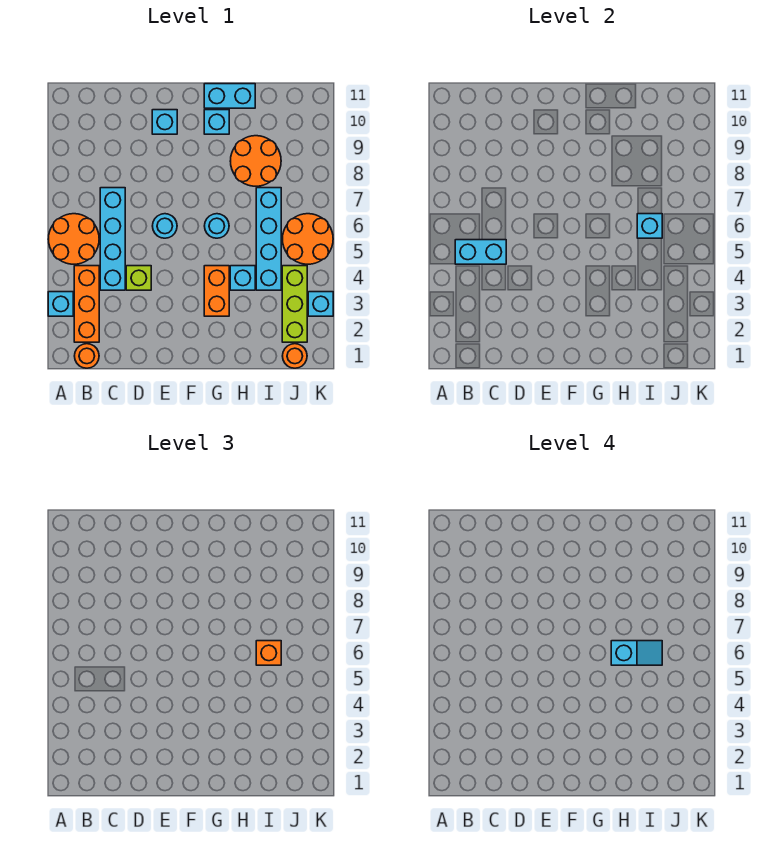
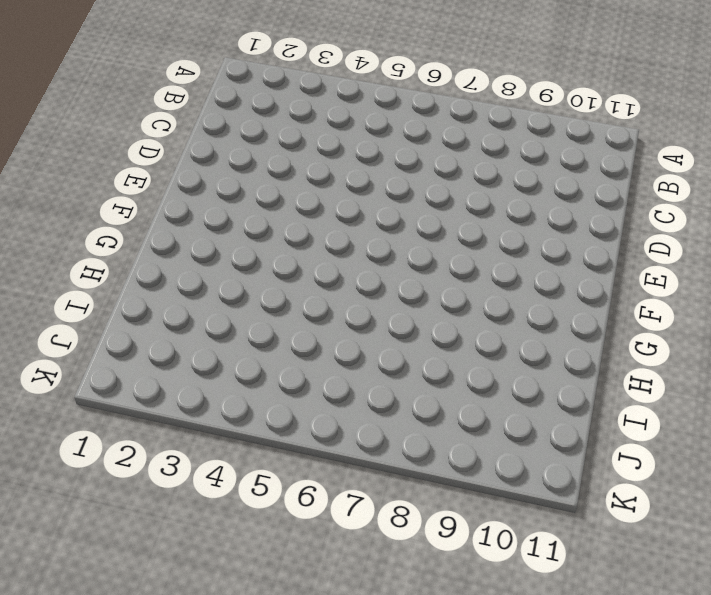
none -> cyan 1x1 brick [48,292,73,316]
none -> orange 2x2 round brick [48,214,99,264]
none -> orange 1x1 round brick [75,344,99,368]

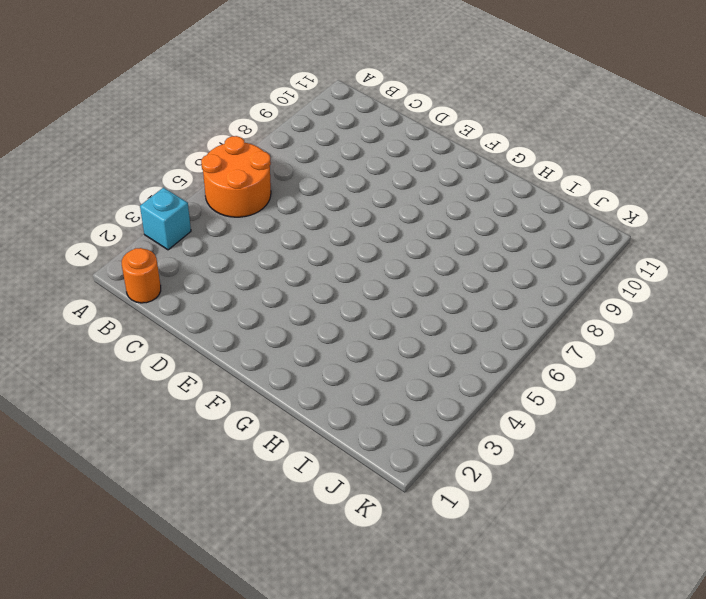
none -> orange 1x3 brick [74,266,99,342]
none -> cyan 1x4 brick [100,188,125,290]
none -> lime 1x1 brick [126,266,151,290]

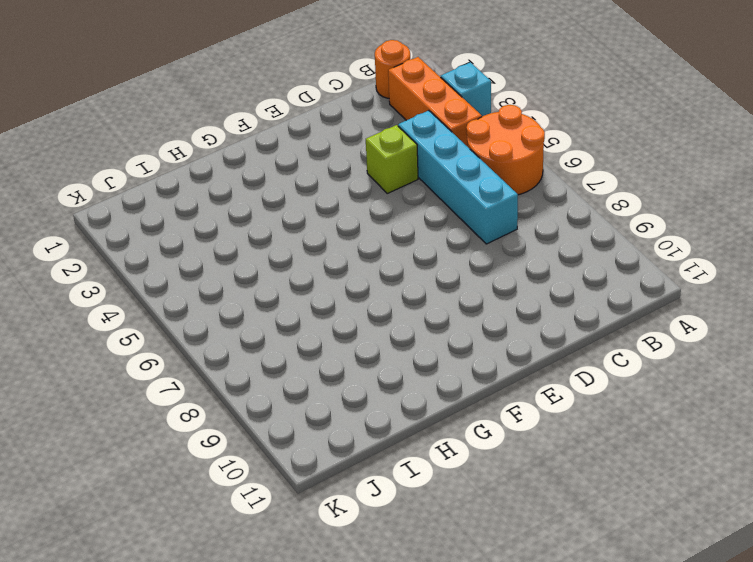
none -> cyan 1x1 round brick [153,214,177,238]
none -> cyan 1x1 brick [152,110,177,134]
none -> orange 1x2 brick [204,266,229,316]

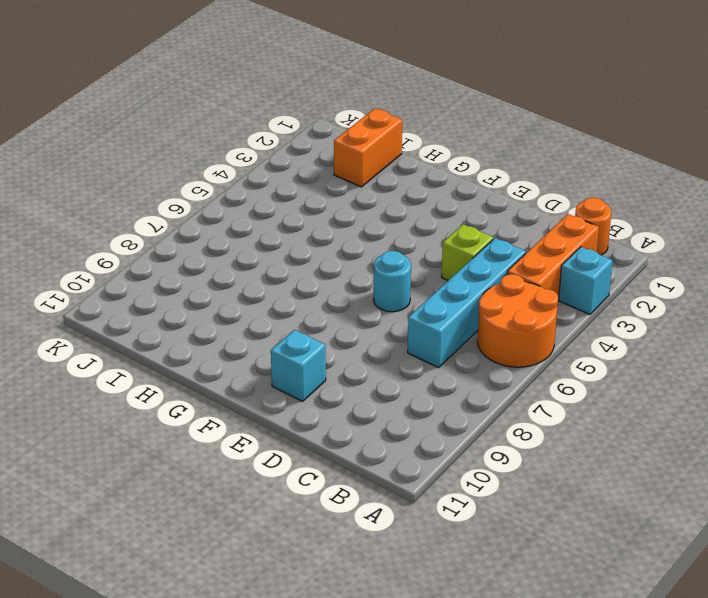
orange 1x2 brick [334,109,402,187] -> orange 1x2 brick moved to [204,266,229,316]
none -> cyan 1x1 round brick [205,214,229,238]
none -> cyan 1x1 brick [204,110,229,134]
none -> cyan 1x2 brick [204,84,255,108]

